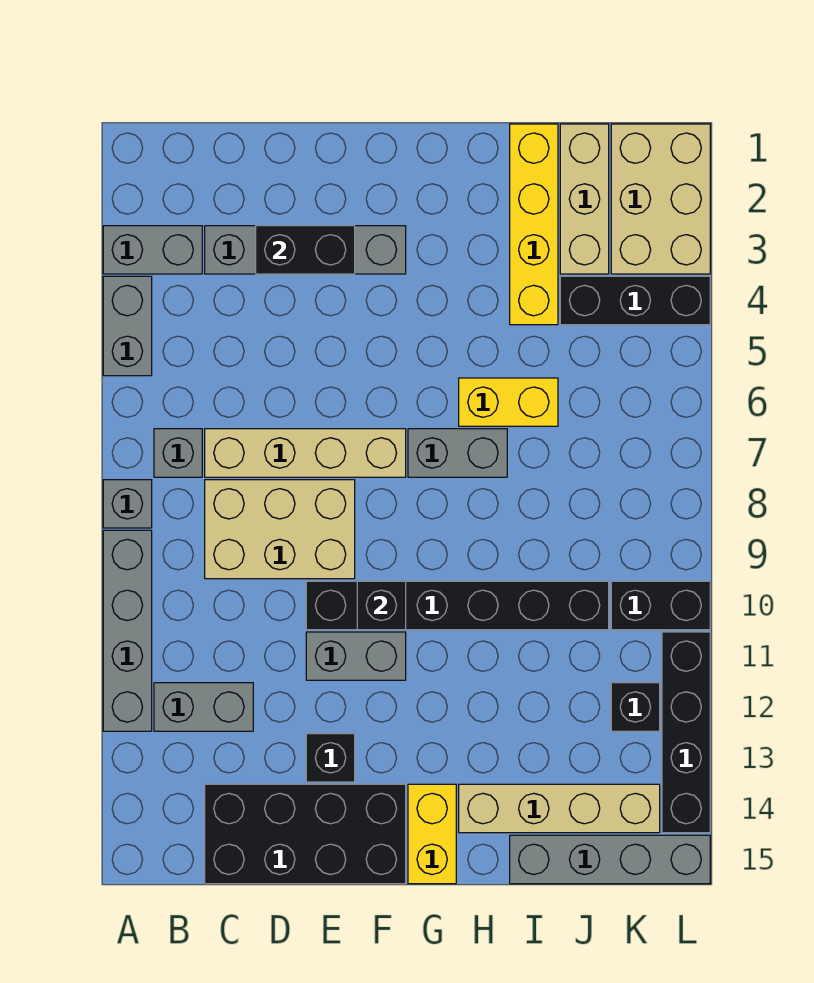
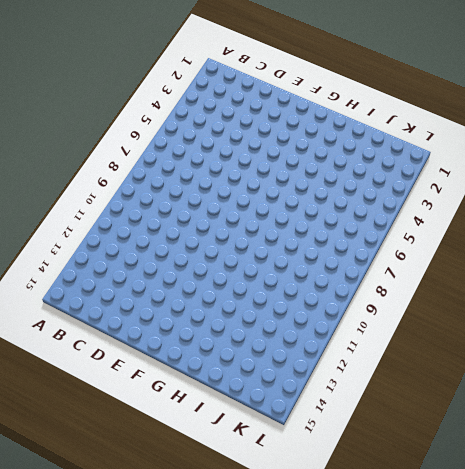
none -> grey 1x2 brick [103,226,202,274]
none -> grey 1x2 brick [103,276,152,376]
none -> grey 1x1 brick [103,480,152,528]

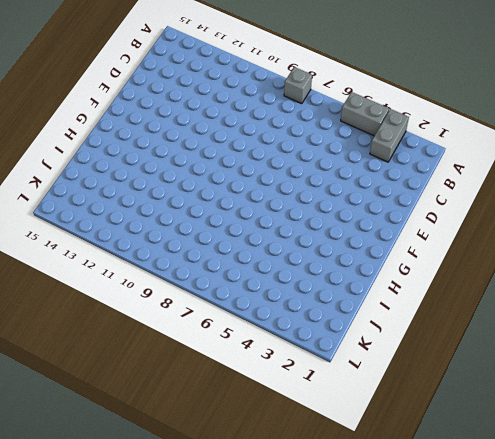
none -> grey 1x4 brick [103,530,152,731]
none -> grey 1x1 brick [154,429,202,477]
none -> grey 1x2 brick [154,683,253,731]

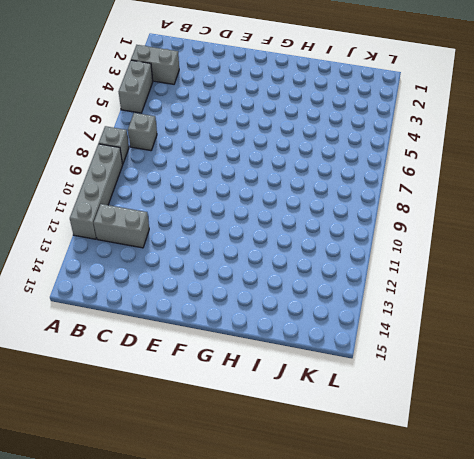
none -> grey 1x4 brick [205,226,406,274]
none -> tan 1x4 brick [205,429,406,477]
none -> tan 2x3 brick [205,480,355,579]

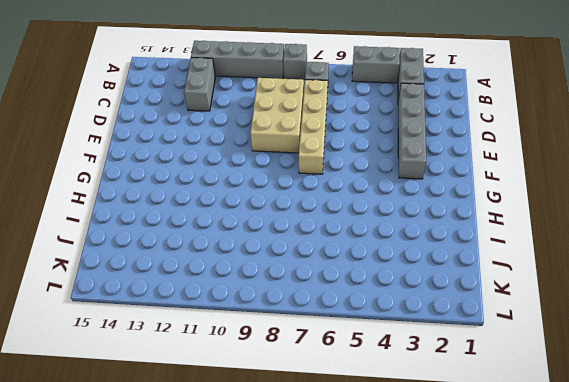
none -> black 2x4 brick [205,784,406,884]
none -> black 1x6 brick [306,581,609,630]
none -> grey 1x2 brick [306,632,406,680]

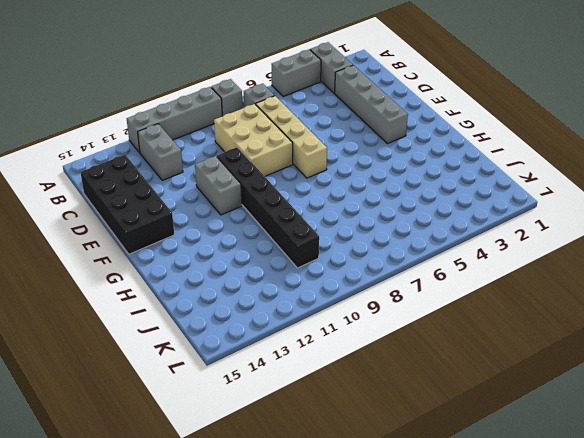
none -> black 1x1 brick [306,734,355,782]
none -> grey 1x2 brick [408,429,507,477]
none -> yellow 1x2 brick [408,784,456,884]

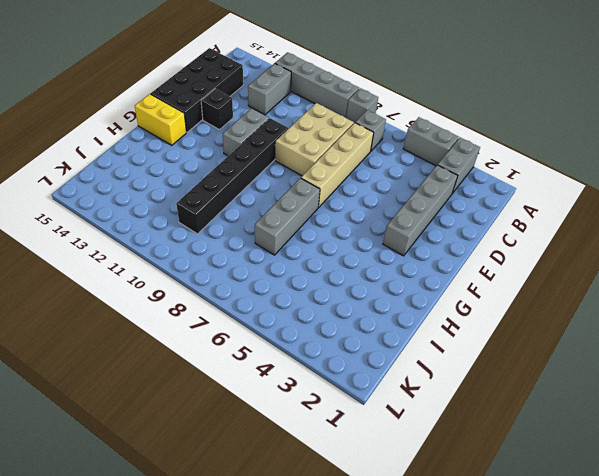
grey 1x3 brick [255,178,320,255] -> grey 1x2 brick [408,429,507,477]
none -> yellow 1x2 brick [459,378,558,426]
none -> tan 1x4 brick [459,784,660,833]
none -> yellow 1x4 brick [510,124,558,325]

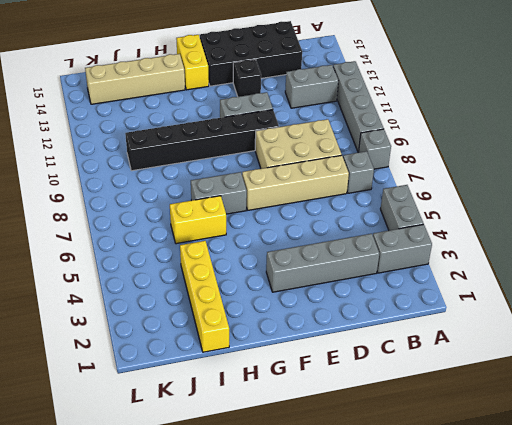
none -> grey 1x4 brick [510,835,710,884]
none -> tan 1x3 brick [560,124,609,274]
none -> black 1x3 brick [560,276,710,325]

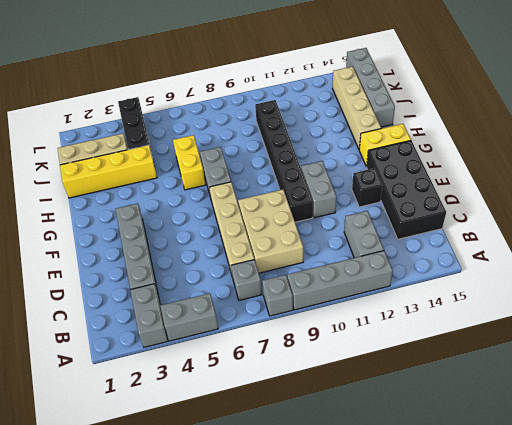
none -> tan 2x3 brick [611,124,710,274]
none -> black 1x2 brick [611,581,710,630]
none -> black 1x1 brick [611,683,660,731]

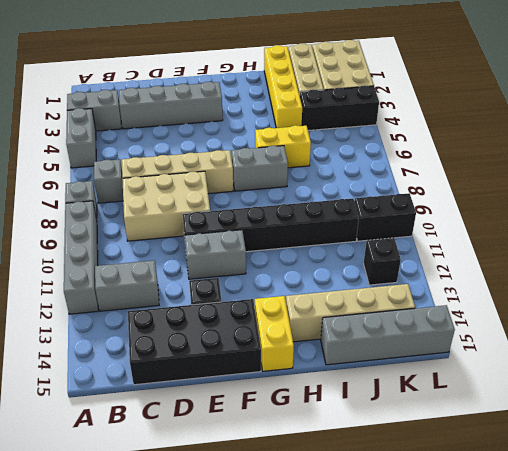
none -> black 1x4 brick [662,632,710,833]
none -> black 1x2 brick [256,226,355,274]
none -> black 1x1 brick [357,581,406,630]

